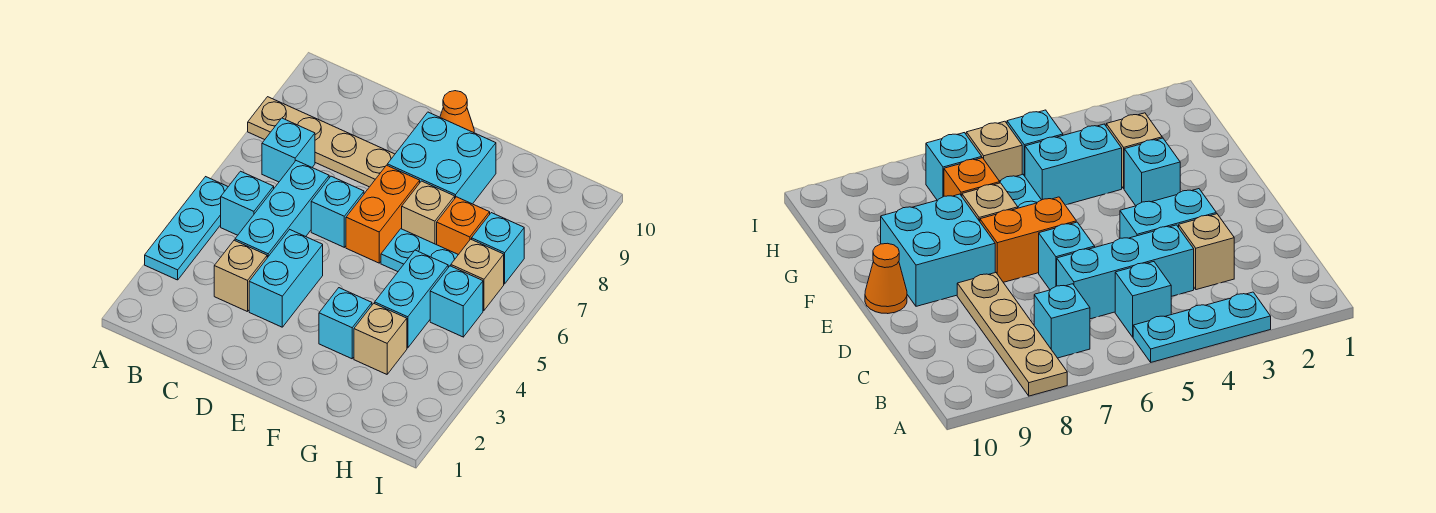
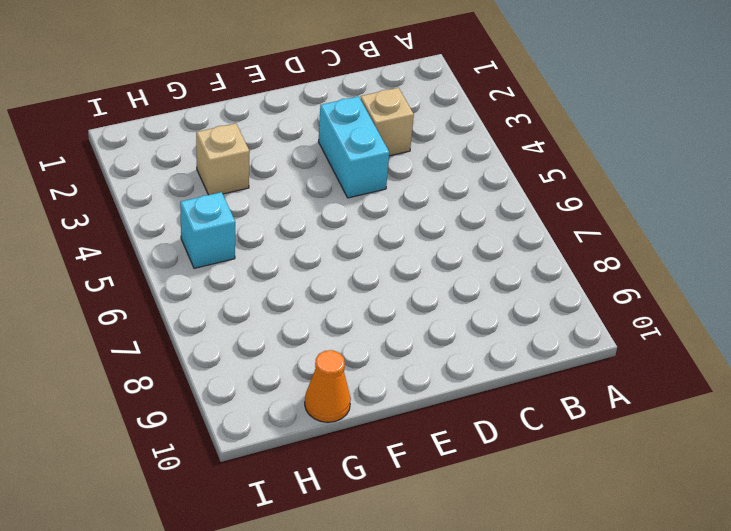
orange 1x1 cone [305,350,351,422] -> orange 1x1 cone moved to [440,91,474,133]
none -> cyan 1x3 plate [145,177,228,280]
none -> tan 1x4 plate [248,97,395,187]
none -> cyan 1x1 brick [221,171,274,235]

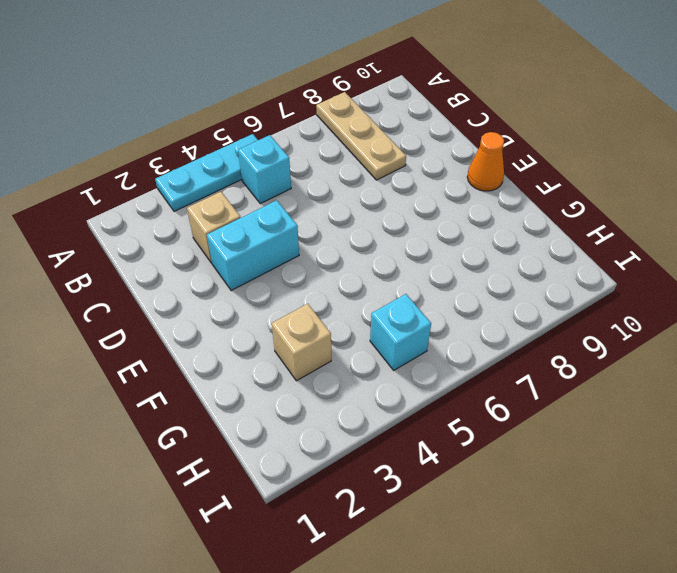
tan 1x3 plate [316,92,406,180] -> tan 1x4 plate [248,97,395,187]
none -> cyan 1x1 brick [262,118,315,182]
none -> cyan 1x3 brick [235,161,329,258]
none -> cyan 1x1 brick [311,176,364,247]

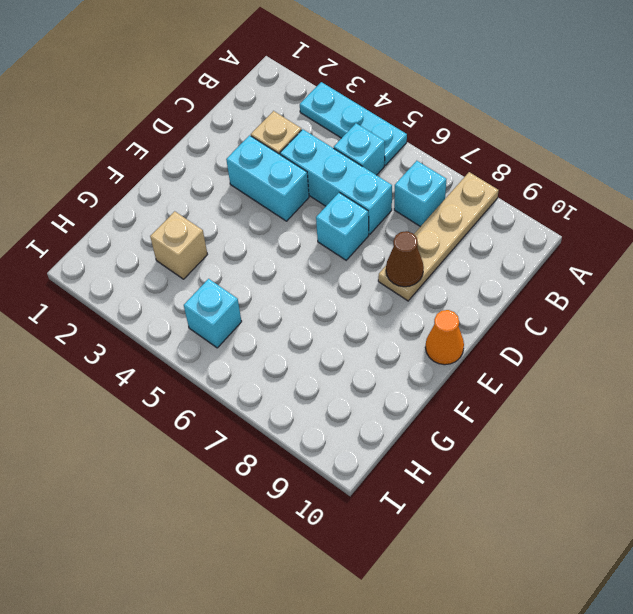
brown 1x1 cone [386,231,424,287] -> none
none -> orange 1x2 brick [346,165,420,263]
none -> cyan 2x2 brick [387,112,496,204]
none -> cyan 1x1 brick [319,288,372,359]

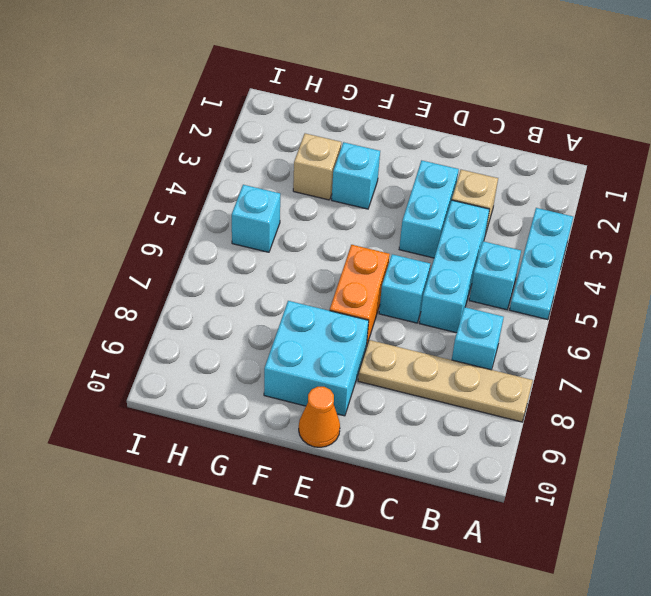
none -> cyan 1x2 plate [381,229,458,272]
none -> tan 1x1 brick [402,181,455,245]
none -> cyan 1x2 brick [375,250,448,348]

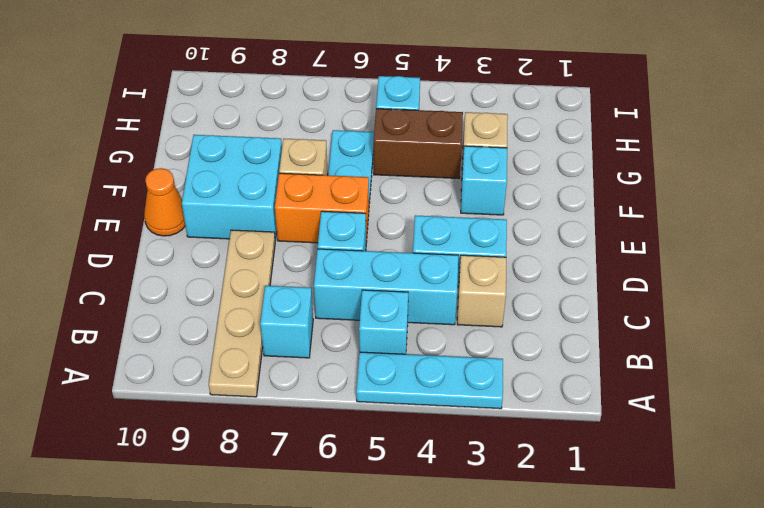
brown 1x2 brick [374,109,463,178] -> cyan 1x2 brick [375,250,448,348]
none -> orange 1x1 brick [437,197,490,255]
none -> tan 1x1 brick [451,239,504,310]
none -> cyan 1x1 brick [472,213,524,284]

